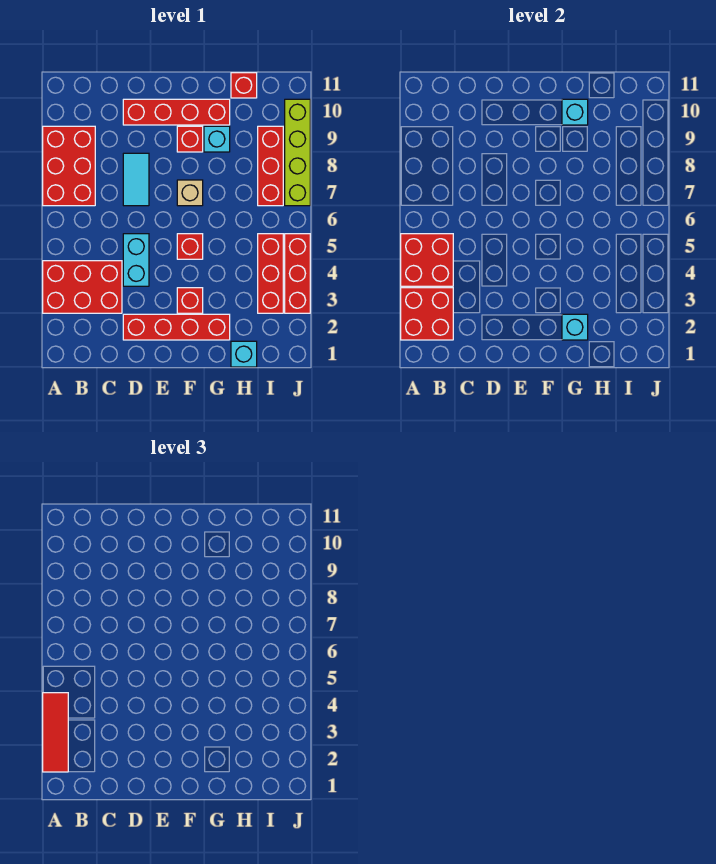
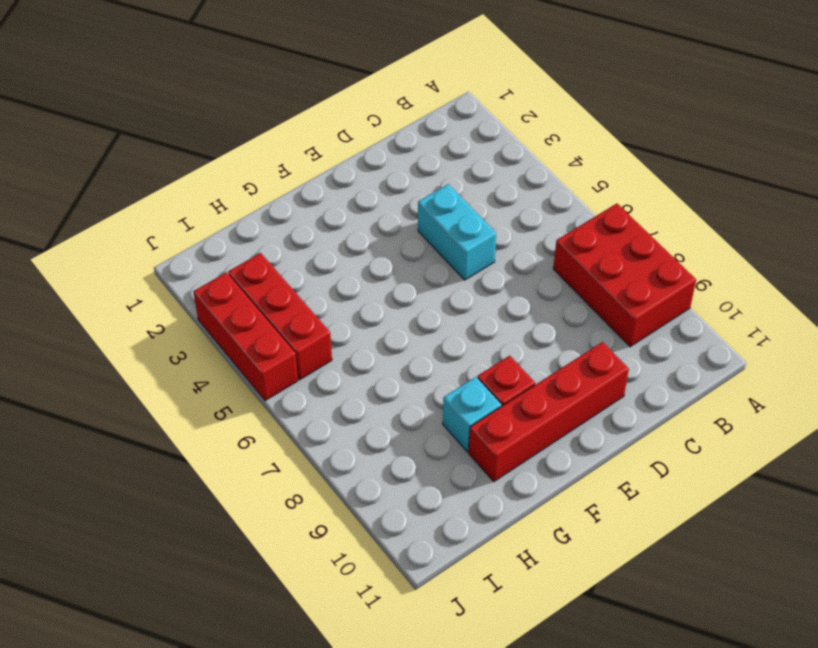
none -> red 2x3 brick [43,261,122,313]
none -> red 1x4 brick [123,314,230,340]
none -> cyan 1x2 tile [123,153,149,206]

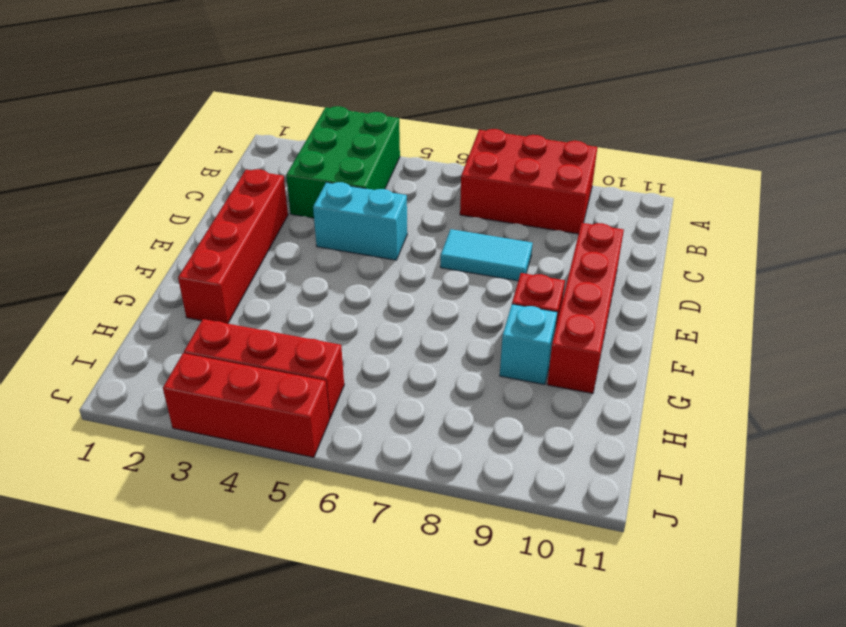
green 2x3 brick [286,106,400,218] -> red 2x3 brick [43,261,122,313]
none -> red 1x1 brick [177,288,203,313]
none -> red 1x1 brick [177,234,203,259]
none -> tan 1x1 brick [177,180,203,206]

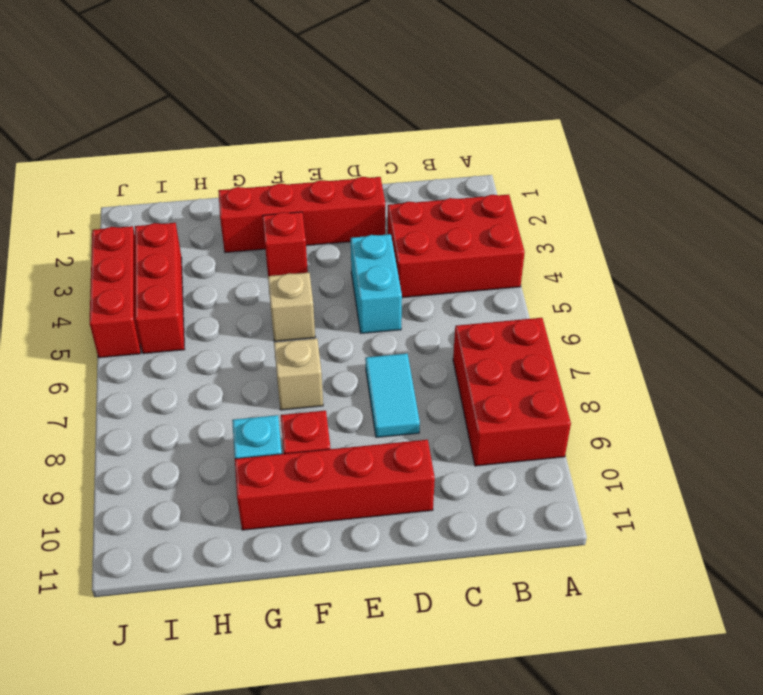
tan 1x1 brick [268,273,315,342] -> red 1x1 brick [177,234,203,259]
none -> cyan 1x1 brick [231,341,257,367]
none -> red 1x1 brick [231,73,257,98]
none -> red 1x3 brick [258,126,283,206]

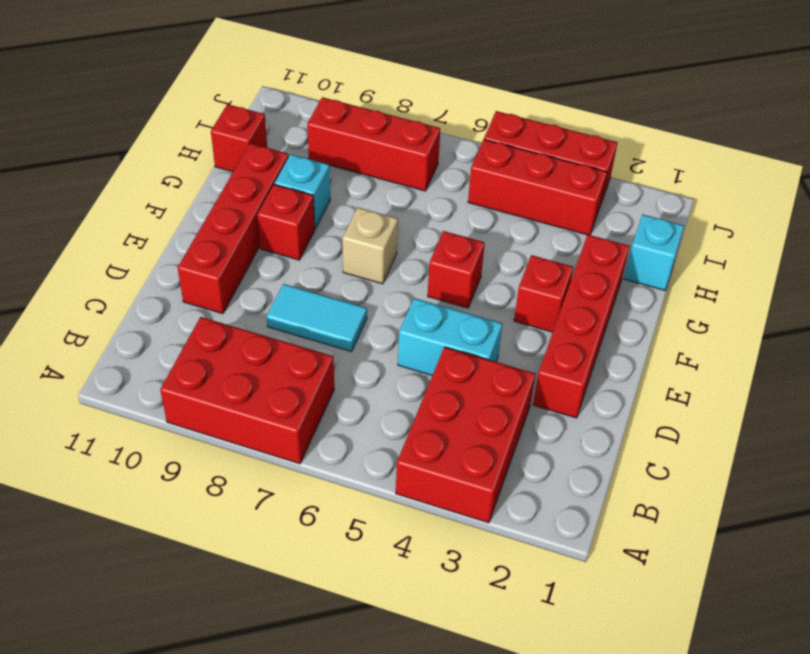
none -> lime 1x4 brick [285,99,310,206]
none -> red 2x2 brick [401,288,453,340]
none -> red 2x2 brick [401,234,453,286]

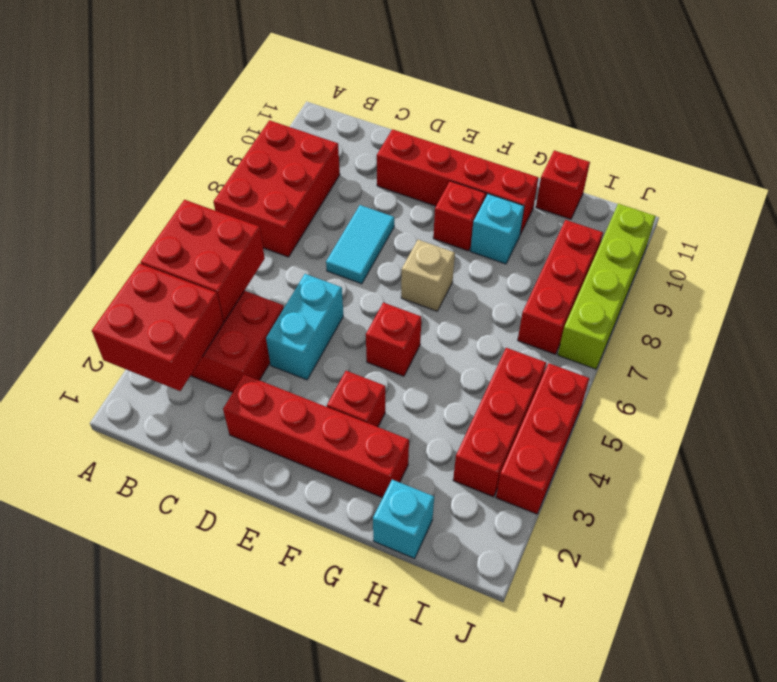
none -> cyan 1x1 brick [562,314,588,340]
none -> cyan 1x1 brick [562,99,588,125]
none -> red 1x3 tile [43,693,68,772]

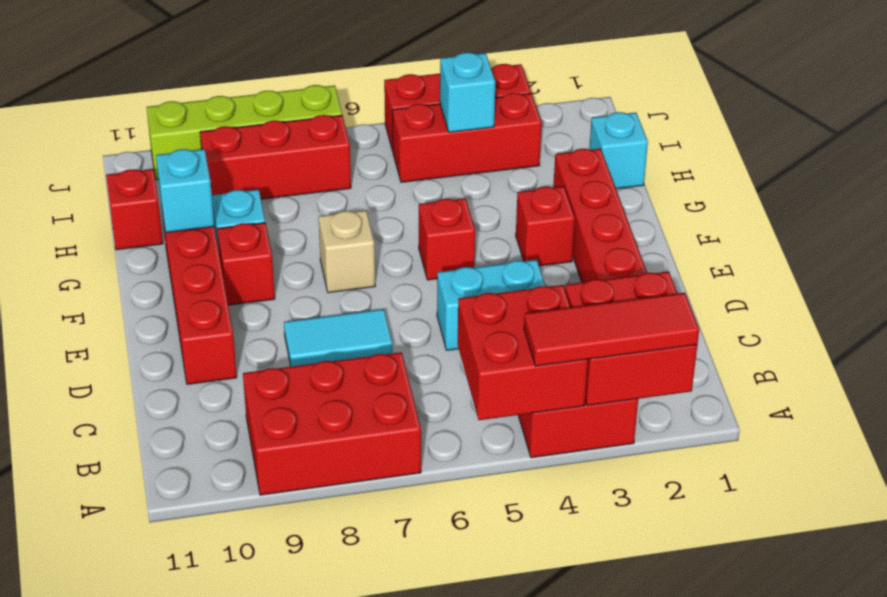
cyan 1x1 brick [440,52,495,132] -> cyan 1x1 brick moved to [562,314,588,340]

